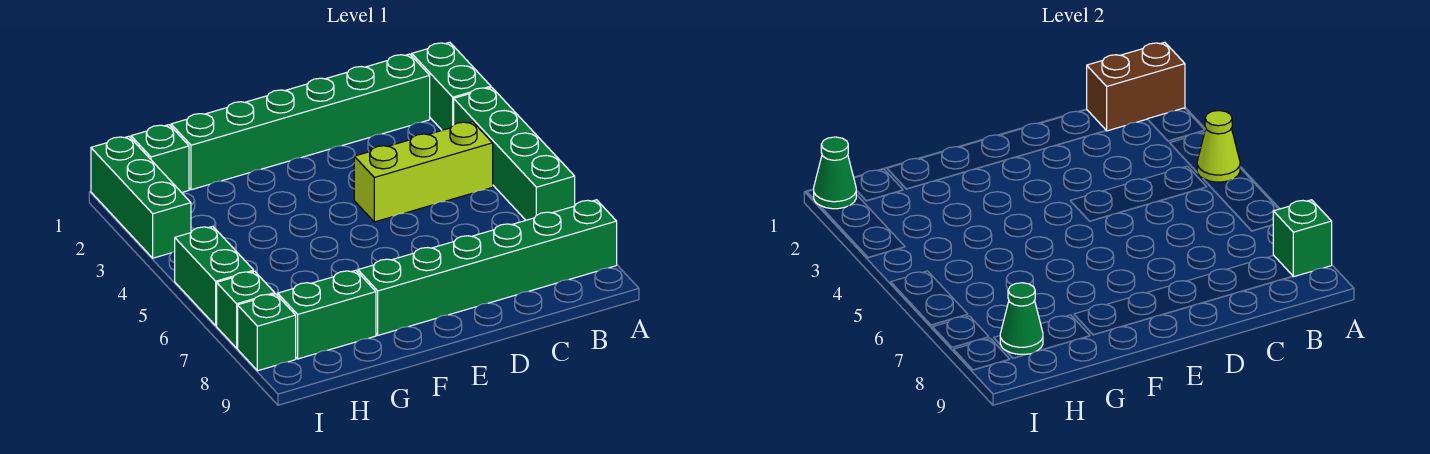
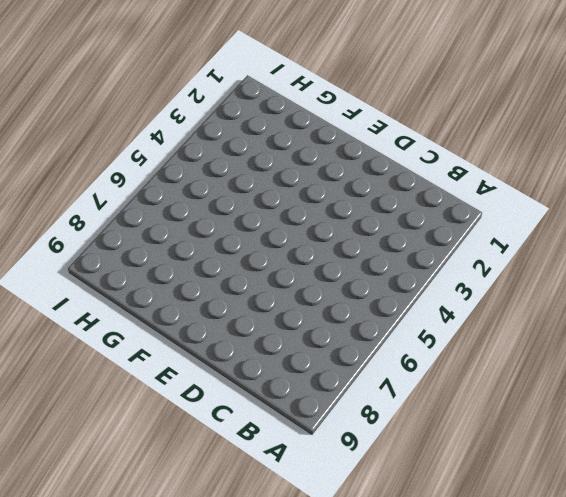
none -> green 1x2 brick [412,42,491,130]
none -> green 1x4 brick [454,87,575,220]
none -> green 1x6 brick [358,200,617,335]

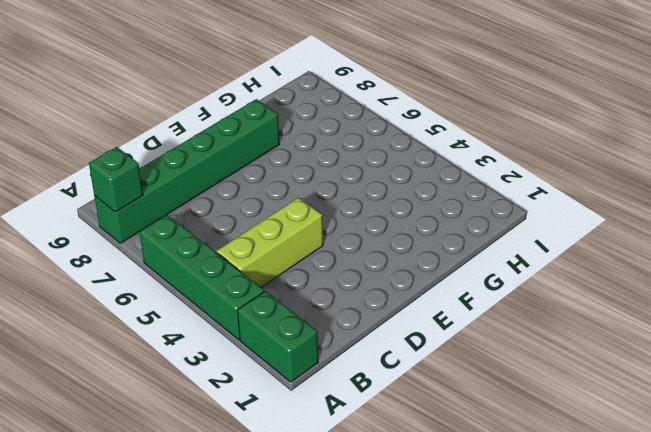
none -> green 1x6 brick [171,54,430,190]
none -> green 1x2 brick [278,270,376,359]
none -> green 1x1 brick [131,125,189,193]

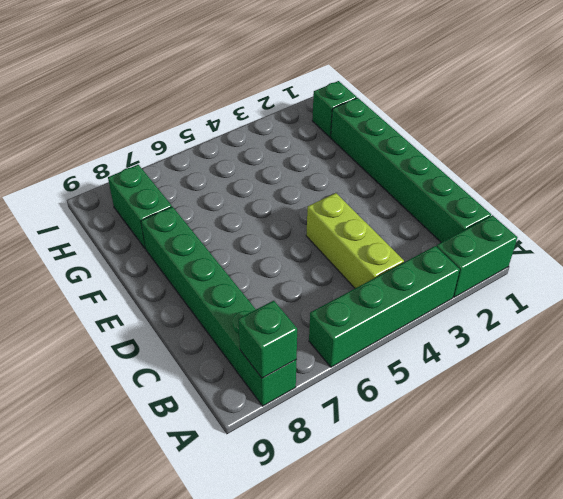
none -> green 1x3 brick [91,136,191,258]
none -> green 1x2 brick [175,226,254,326]
none -> green 1x1 brick [217,271,275,348]

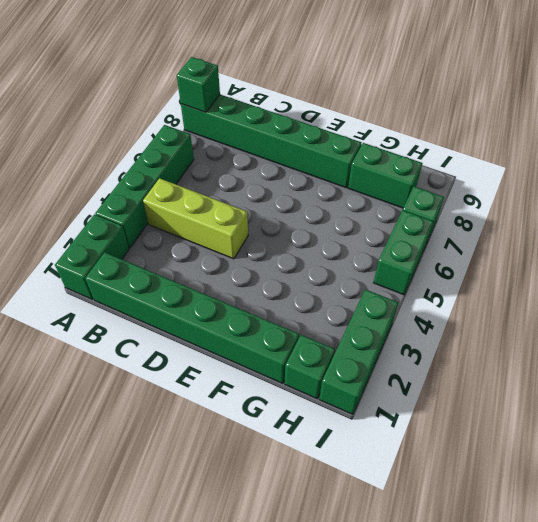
none -> green 1x1 brick [238,294,296,371]
none -> brown 1x2 brick [1087,42,1185,131]
none -> lime 1x1 cone [1197,111,1240,182]

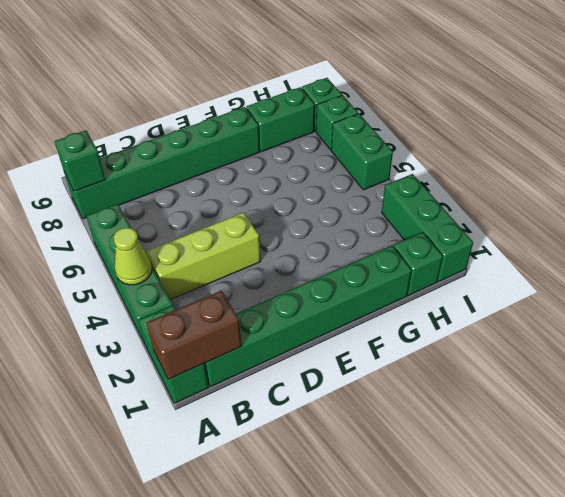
none -> green 1x1 cone [1000,283,1043,354]
none -> green 1x1 cone [814,137,856,209]

